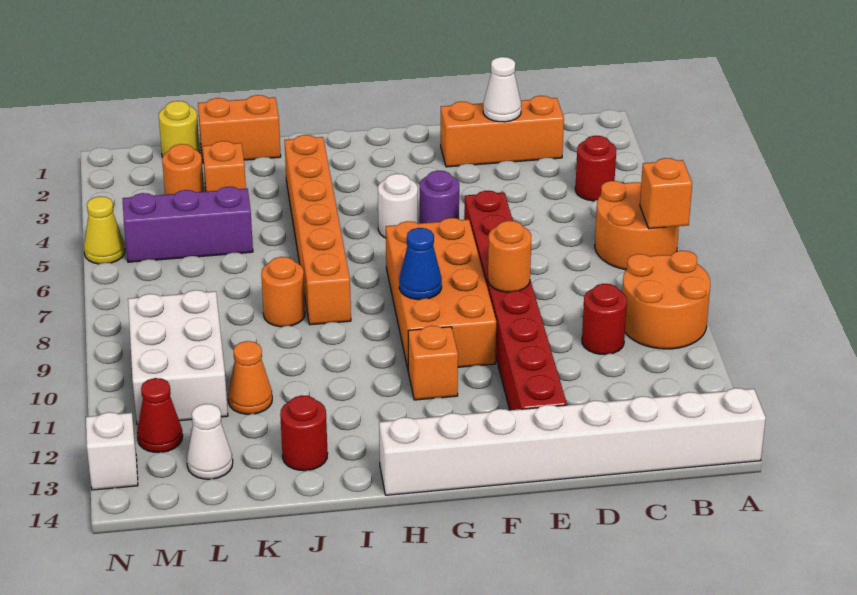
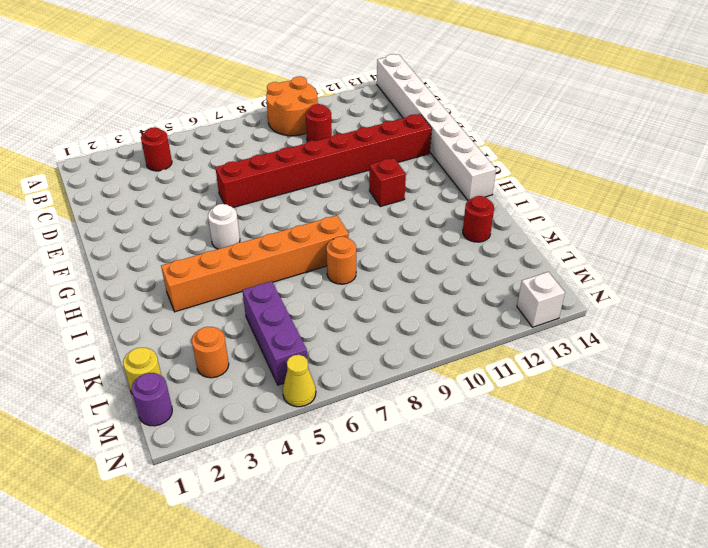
red 1x1 brick [369,158,406,207] -> orange 1x1 brick [408,326,458,400]
purple 1x1 round brick [132,373,172,426] -> purple 1x1 round brick moved to [420,171,459,223]
none -> orange 2x2 round brick [595,181,679,270]
none -> orange 1x3 brick [441,96,564,167]
none -> orange 2x4 brick [386,218,496,368]

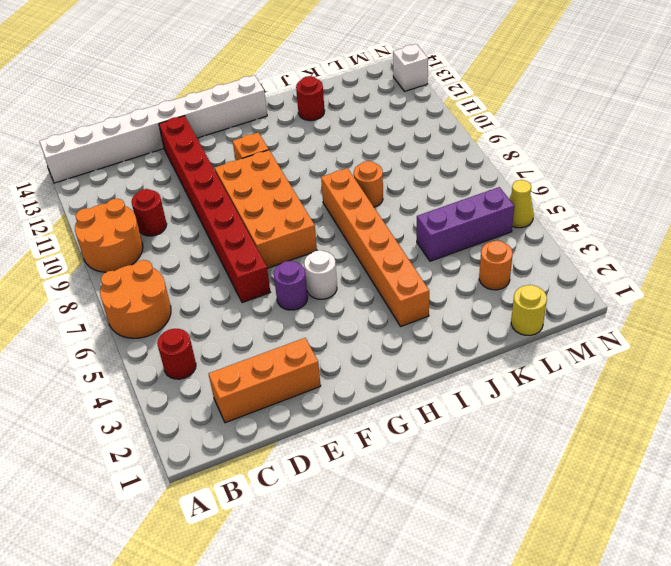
none -> orange 1x2 brick [198,95,281,163]
none -> orange 1x1 brick [203,141,246,192]
none -> orange 1x1 cone [228,341,272,414]

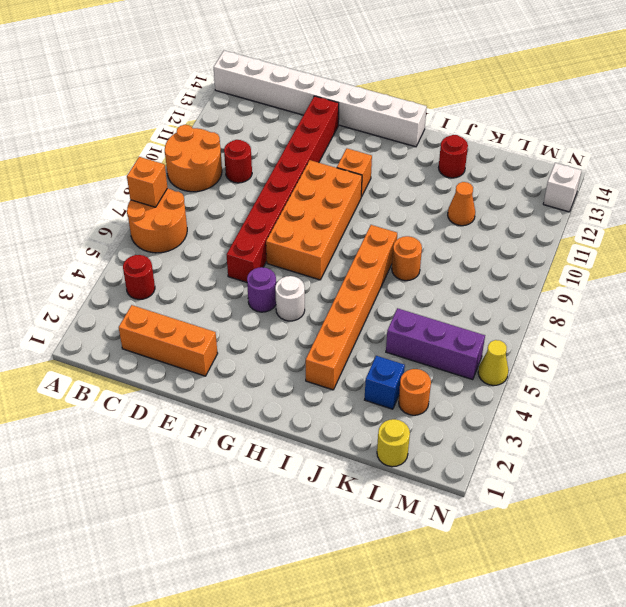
blue 1x1 brick [365,356,405,409] -> orange 1x1 brick [203,141,246,192]
none -> orange 1x2 brick [198,95,281,163]
none -> white 2x3 brick [128,290,228,424]
none -> white 1x1 cone [187,404,233,479]

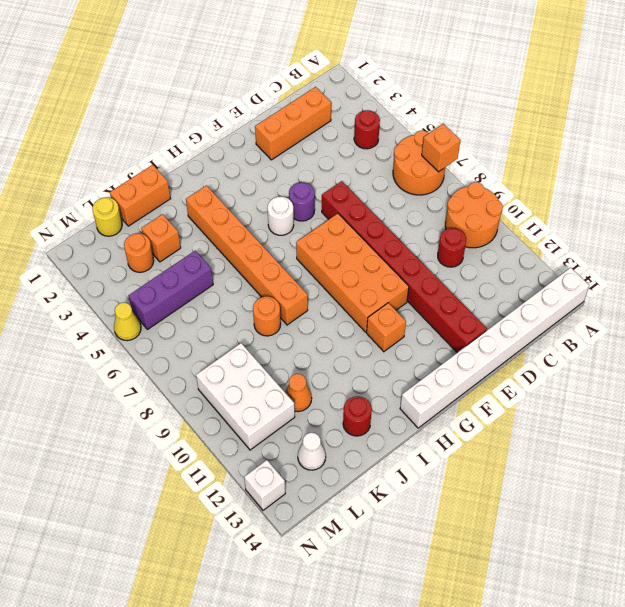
none -> red 1x1 cone [137,378,183,453]
none -> white 1x1 cone [483,57,521,122]
none -> orange 1x1 round brick [488,221,531,292]

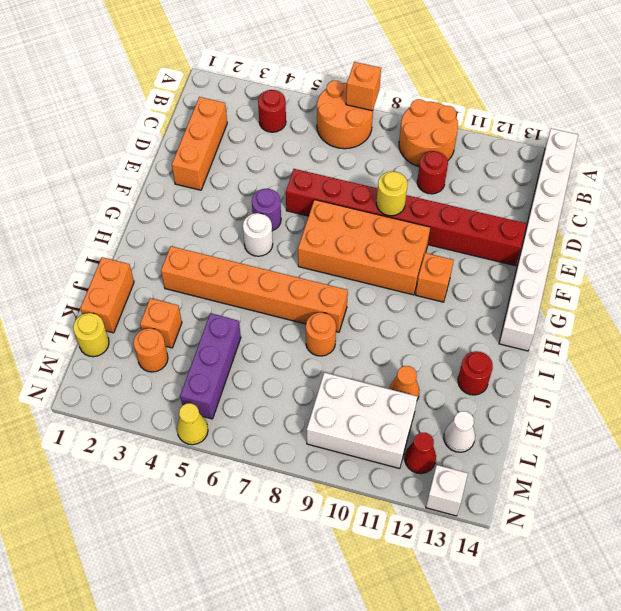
yellow 1x1 round brick [376,171,408,216] -> orange 1x1 round brick [488,221,531,292]
none -> white 1x1 cone [483,57,521,122]
none -> blue 1x1 cone [399,228,442,300]

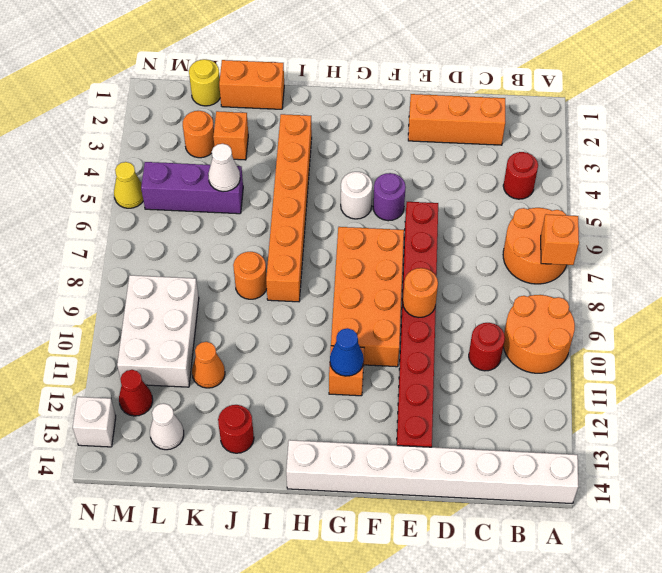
blue 1x1 cone [330,328,364,376] -> blue 1x1 cone moved to [399,228,442,300]
white 1x1 cone [208,144,240,192] -> white 1x1 cone moved to [483,57,521,122]

